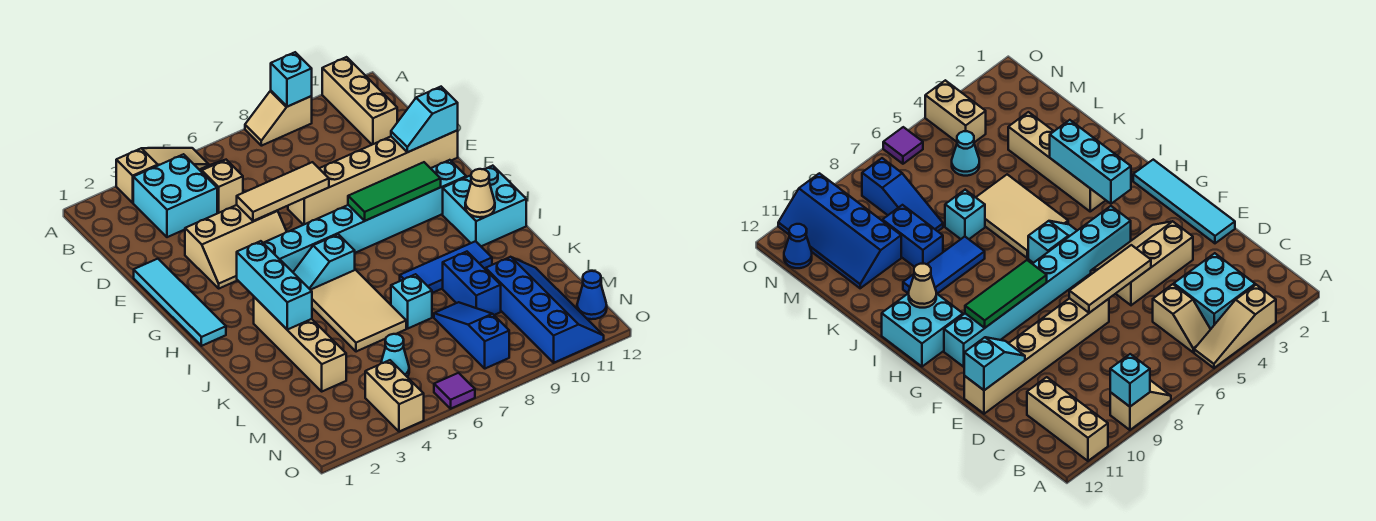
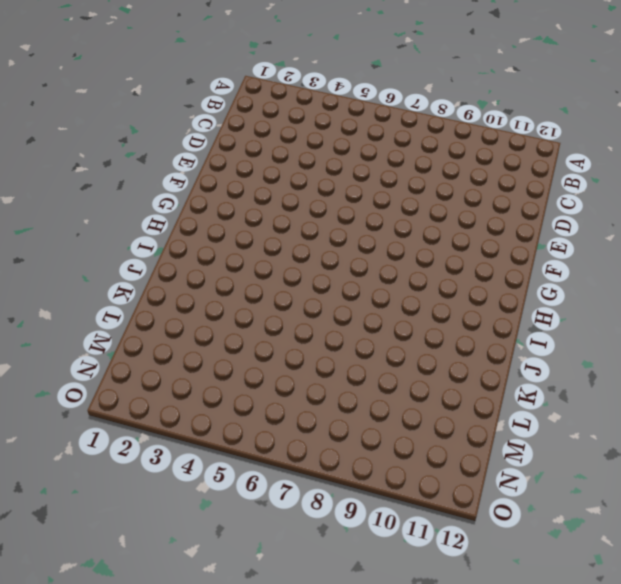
none -> tan 1x3 slope [116,148,209,203]
none -> tan 1x2 slope [245,91,312,146]
none -> tan 1x3 brick [322,57,397,145]

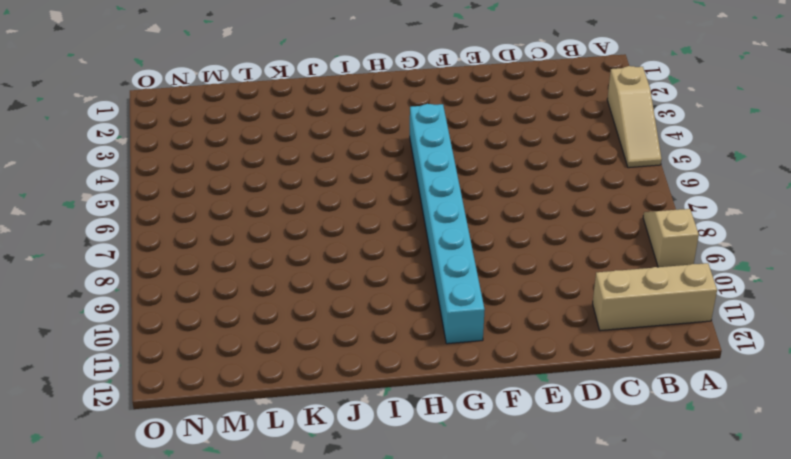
none -> cyan 2x2 brick [133,154,217,237]
none -> tan 1x2 slope [200,160,243,213]
none -> cyan 1x4 tile [134,259,226,346]

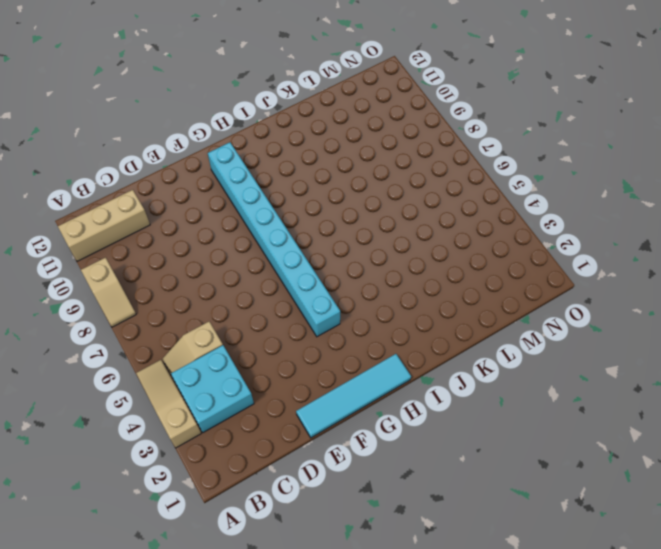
none -> tan 2x3 slope [185,205,287,288]
none -> tan 1x6 brick [288,131,458,225]
none -> cyan 1x2 slope [293,234,355,290]

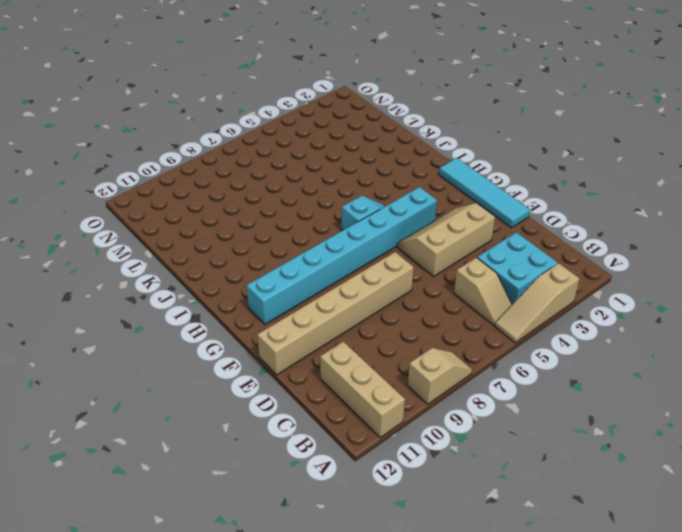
none -> cyan 2x2 brick [443,166,526,246]
none -> tan 1x4 brick [254,297,346,391]
none -> tan 2x3 tile [311,270,406,352]

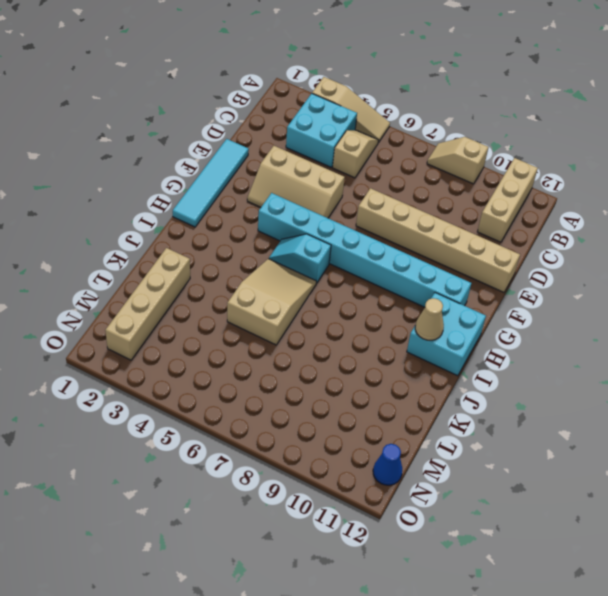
tan 2x3 slope [227,259,316,345] -> tan 2x3 tile [311,270,406,352]
tan 1x4 brick [105,248,190,360] -> tan 1x4 brick moved to [254,297,346,391]
none -> blue 1x3 tile [400,241,492,293]
none -> cyan 1x1 brick [391,274,432,328]
none -> blue 1x2 brick [443,252,501,315]

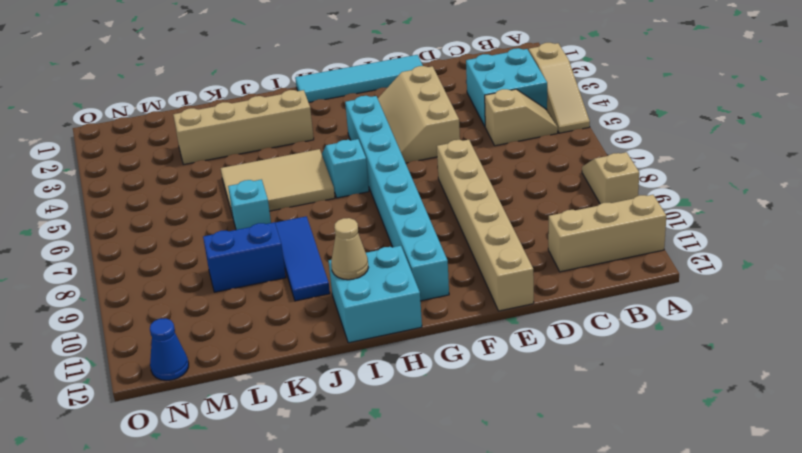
none -> blue 1x3 slope [434,302,509,369]
none -> blue 2x4 slope [485,257,604,363]
none -> cyan 1x1 cone [381,334,409,377]

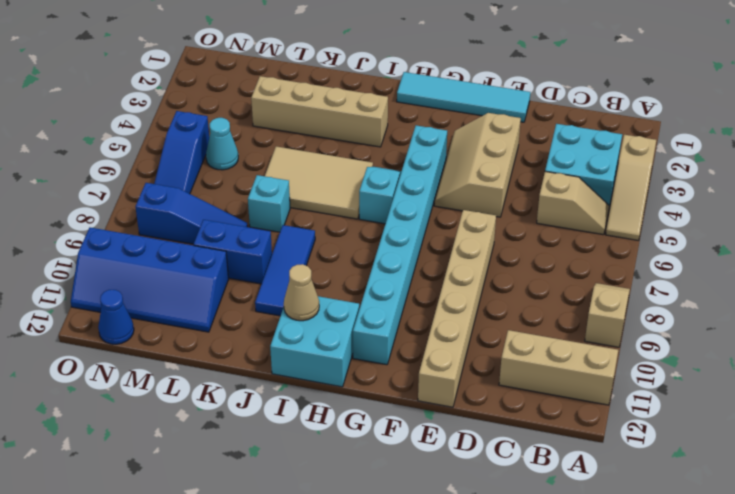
blue 1x3 slope [154,111,209,194] -> none
none -> tan 1x2 brick [365,360,424,432]
none -> purple 1x1 tile [434,373,475,409]
none -> cyan 1x1 brick [271,52,312,107]

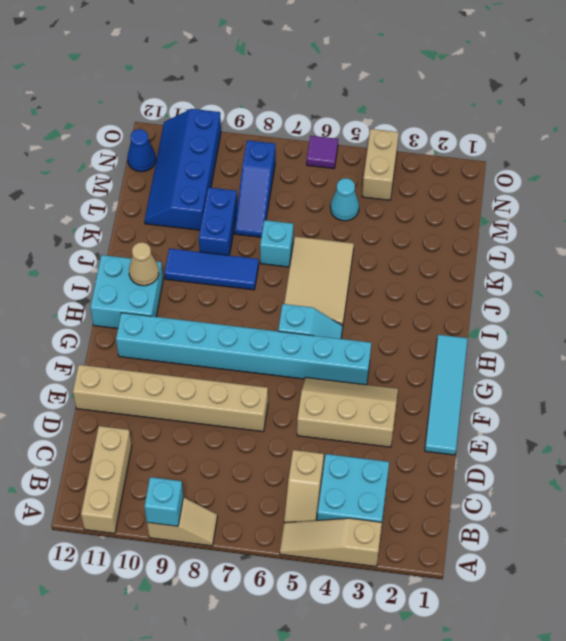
none -> tan 1x4 brick [254,297,346,391]
none -> tan 1x3 tile [237,162,329,221]
none -> cyan 1x2 slope [391,87,458,152]

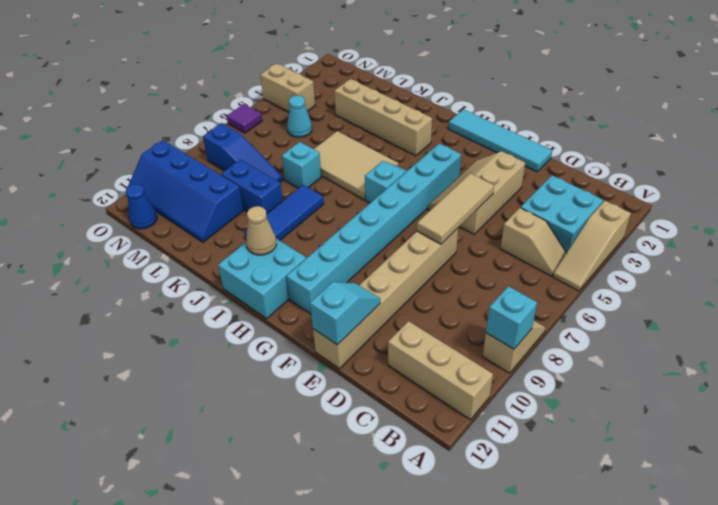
none -> green 1x3 tile [348,162,441,221]
none -> cyan 1x3 brick [237,241,312,330]

